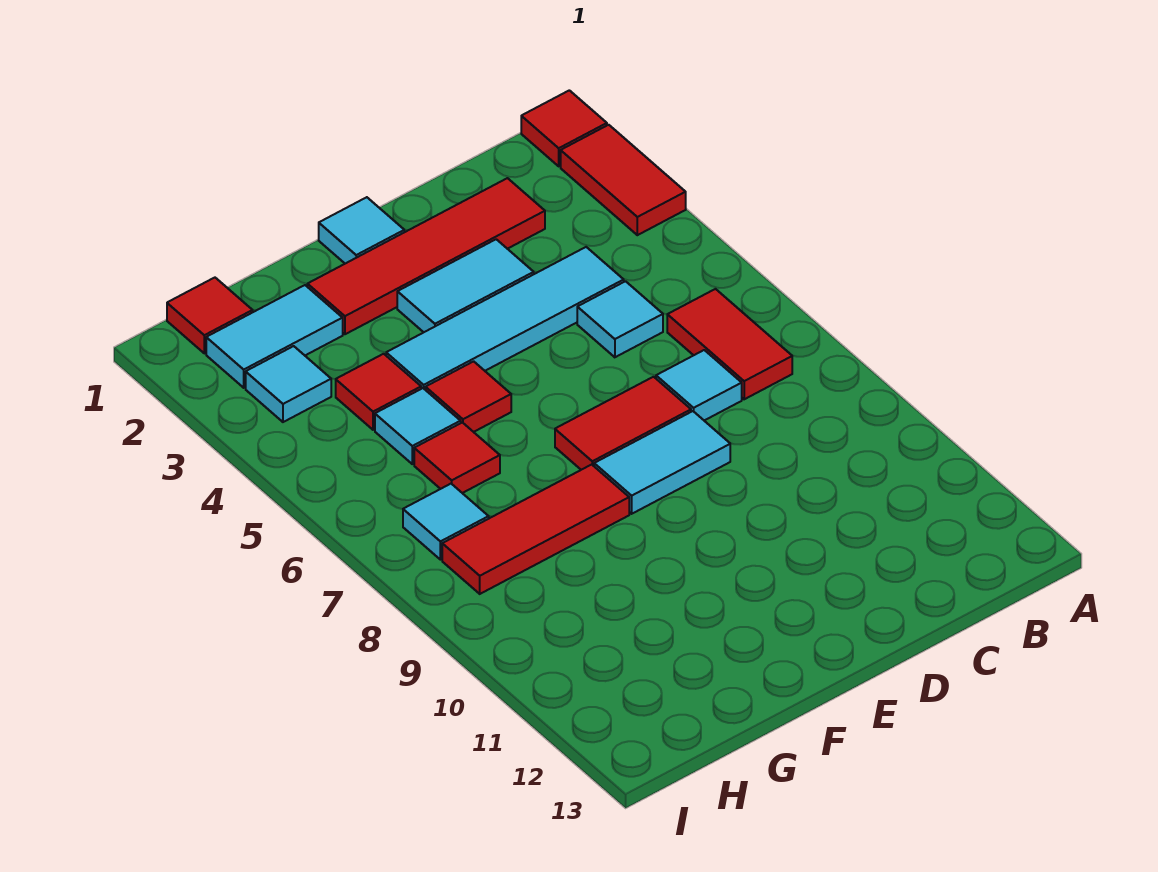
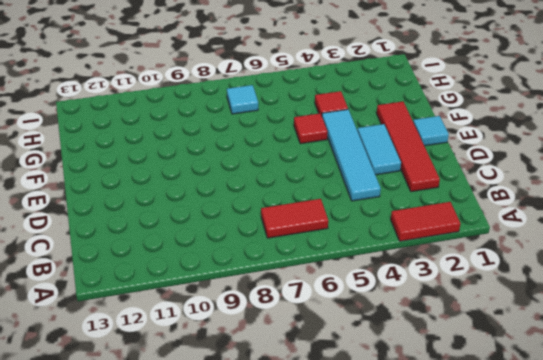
none -> red 1x1 tile [521,90,607,166]
none -> cyan 1x1 tile [577,281,663,357]
none -> cyan 1x1 tile [656,350,742,421]

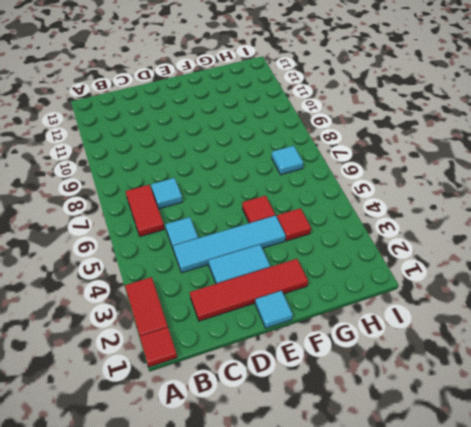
none -> red 1x2 tile [555,377,691,470]
none -> cyan 1x2 tile [594,411,730,514]
none -> red 1x3 tile [442,465,629,594]

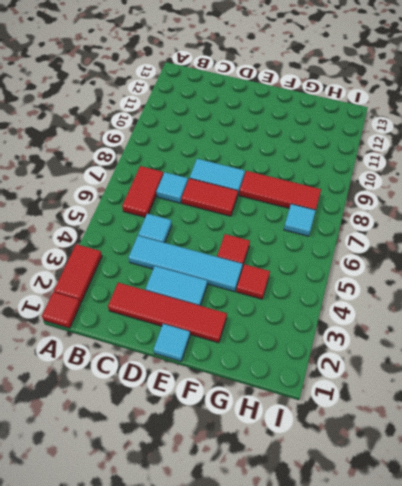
none -> cyan 1x2 tile [206,285,343,388]
none -> cyan 1x1 tile [375,388,461,464]
none -> red 1x1 tile [414,423,500,493]

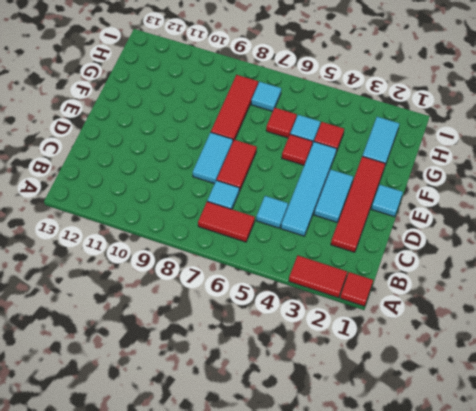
none -> red 1x1 tile [167,278,253,353]
none -> cyan 1x1 tile [246,346,331,422]

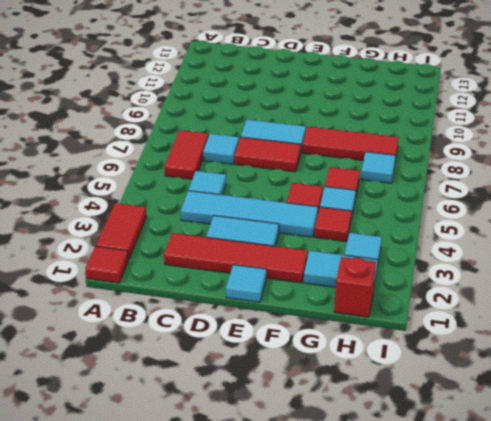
red 1x1 brick [334,257,376,317] -> red 1x1 tile [167,278,253,353]

